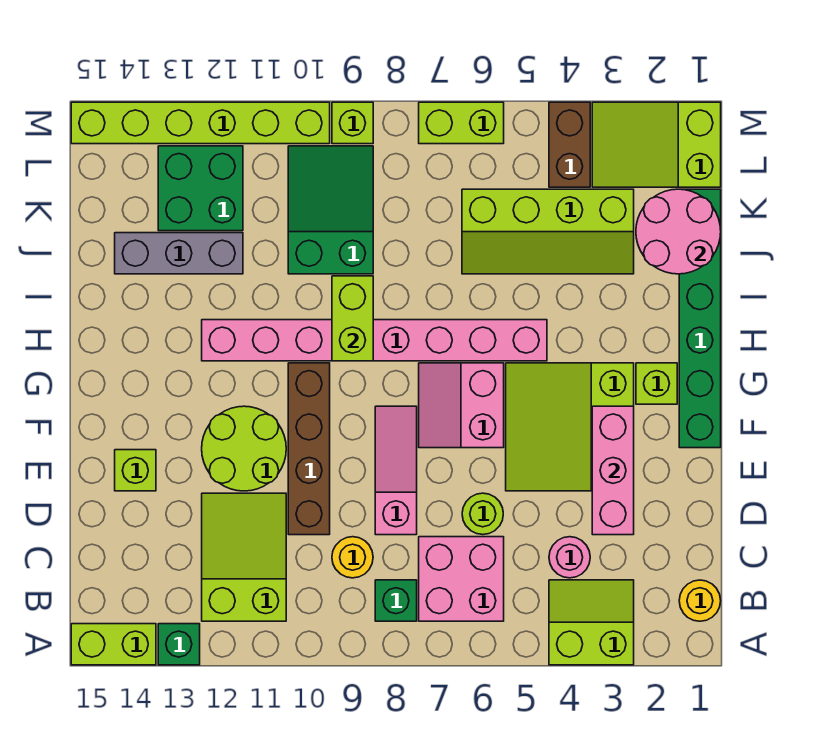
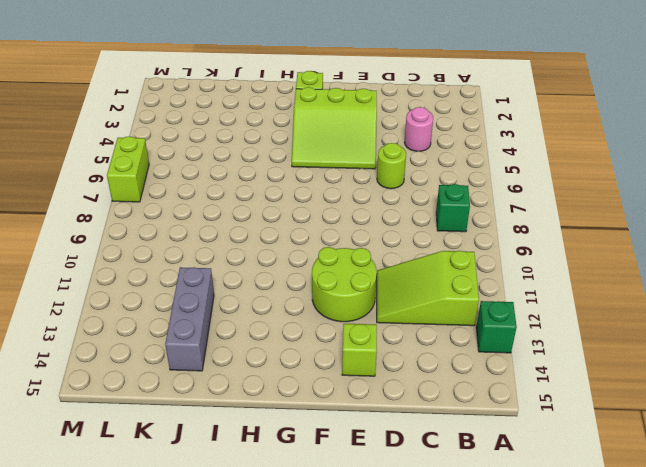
none -> lime 2x2 slope [549,580,634,665]
none -> lime 1x2 brick [71,624,156,665]
none -> yellow 1x1 round brick [679,580,721,621]
none -> pink 2x2 brick [419,537,504,621]

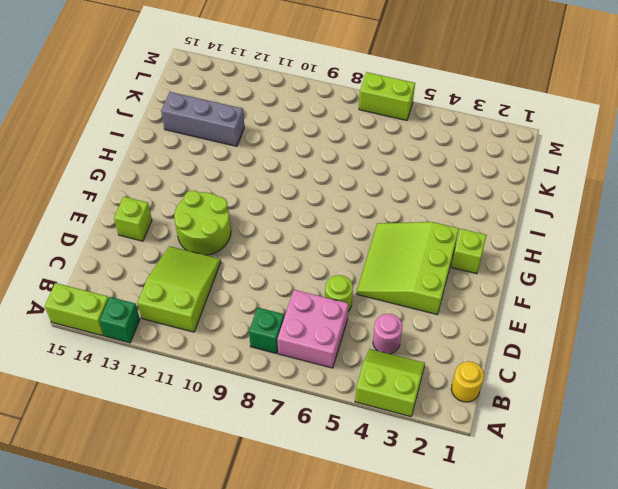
none -> yellow 1x1 round brick [332,537,373,578]
none -> pink 1x3 slope [375,406,417,535]
none -> brown 1x4 brick [288,363,330,535]
none -> green 1x6 brick [679,189,721,448]

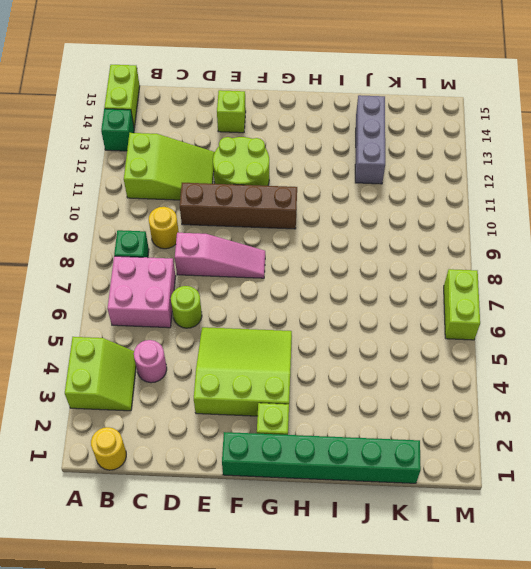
none -> pink 2x2 slope [419,363,504,448]
none -> pink 1x8 brick [202,320,547,361]
none -> lime 2x4 slope [462,189,634,274]
none -> green 2x3 slope [288,146,373,274]

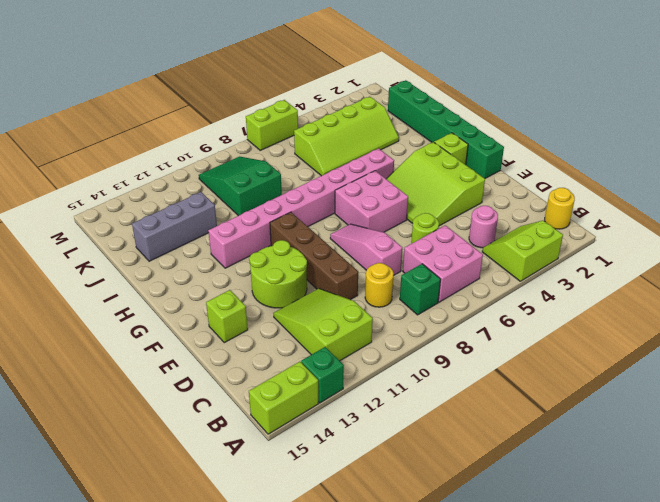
pink 2x2 brick [335,171,408,232] -> pink 2x2 slope [419,363,504,448]
none -> green 2x2 brick [158,146,243,231]
none -> lime 2x3 slope [592,102,721,187]
none -> brown 1x2 brick [549,102,590,187]
none -> lime 1x1 brick [332,102,373,144]

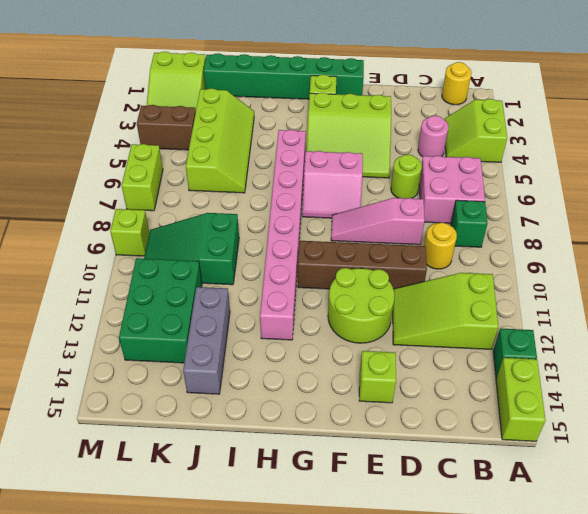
green 2x3 brick [119,258,202,363] -> green 2x2 brick [158,146,243,231]
none -> lime 1x6 brick [71,102,330,144]
none -> pink 1x3 brick [592,406,634,535]
none -> lime 1x2 brick [332,276,373,361]
none -> pink 2x2 round brick [636,189,721,274]

